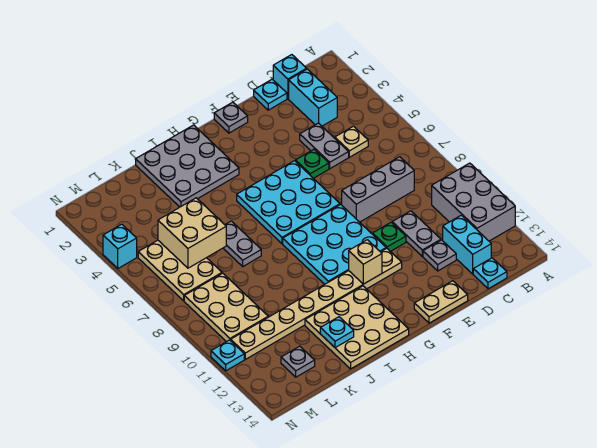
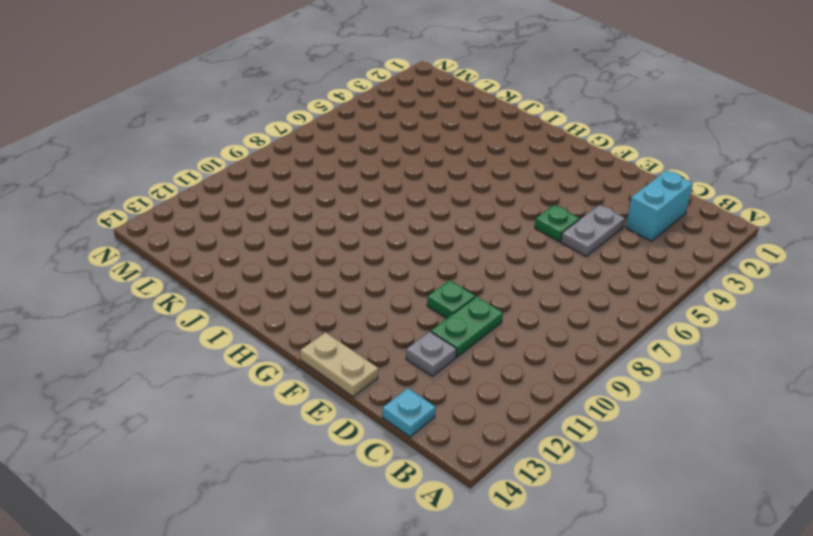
green 1x2 plate [431,297,503,357] -> grey 1x2 plate [392,211,441,256]
none -> grey 2x3 brick [432,163,515,241]
none -> cyan 1x1 brick [273,55,307,99]
none -> tan 1x1 plate [335,126,368,157]

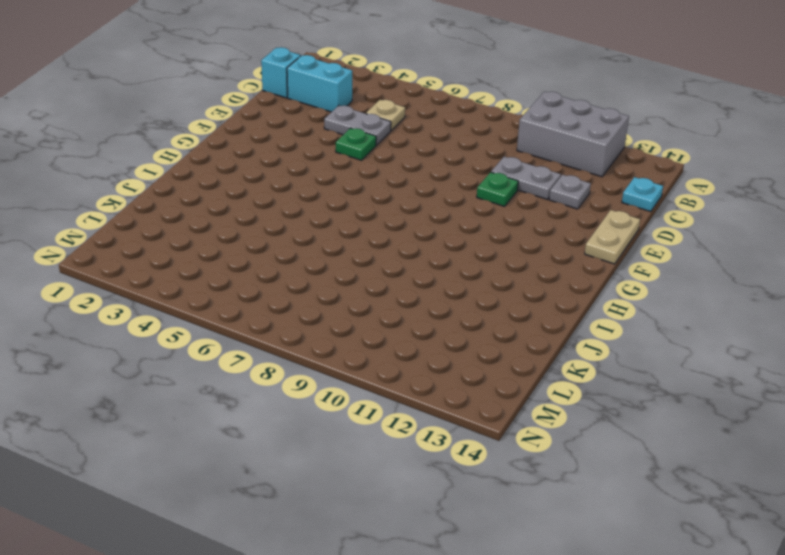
none -> grey 1x3 brick [342,157,414,222]
none -> cyan 1x2 brick [443,215,491,274]
none -> cyan 1x1 plate [254,79,287,110]

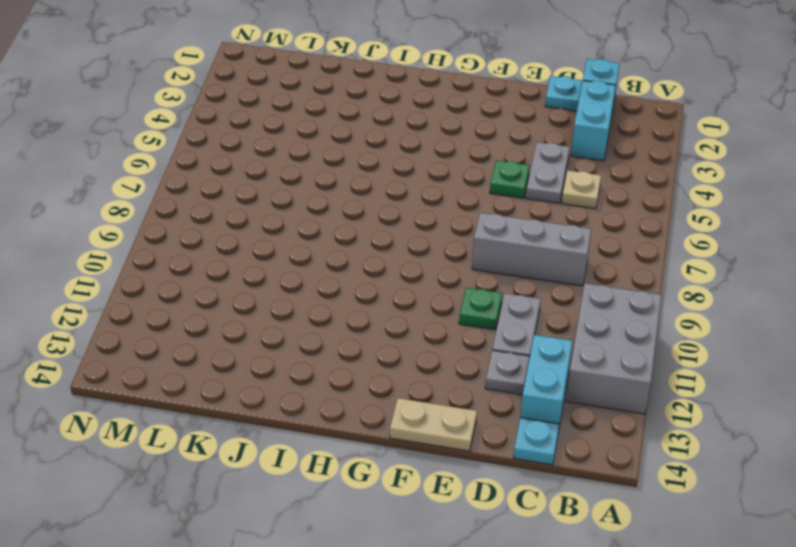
none -> grey 1x1 plate [214,102,248,133]
none -> cyan 3x3 plate [237,161,340,244]
none -> cyan 3x3 plate [283,205,386,284]

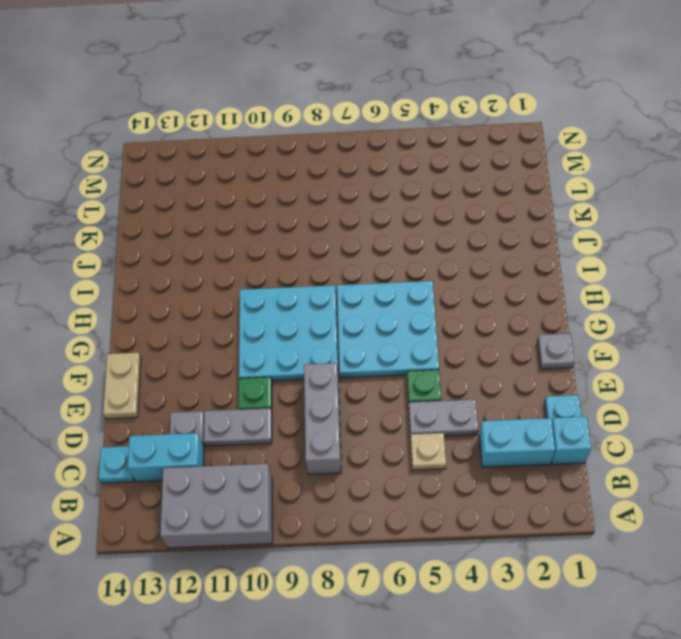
none -> tan 1x8 plate [231,248,402,359]
none -> grey 3x3 plate [136,125,239,207]
none -> tan 3x3 plate [305,286,409,369]

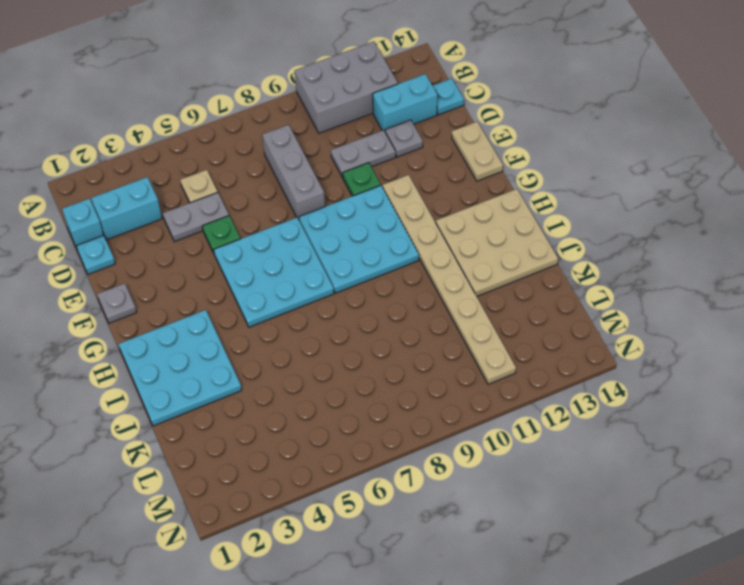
cyan 3x3 plate [119,310,242,426] -> grey 3x3 plate [136,125,239,207]
none -> grey 1x2 plate [223,221,261,266]
none -> tan 2x3 plate [138,240,222,301]
none -> tan 2x3 plate [184,273,268,342]

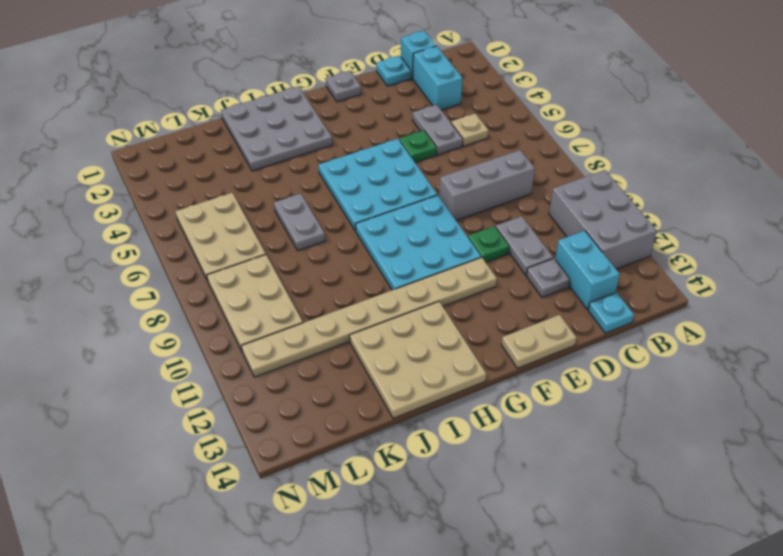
none -> grey 1x1 plate [281,346,315,377]
none -> cyan 1x1 brick [103,224,137,268]
none -> cyan 1x1 plate [211,340,244,371]

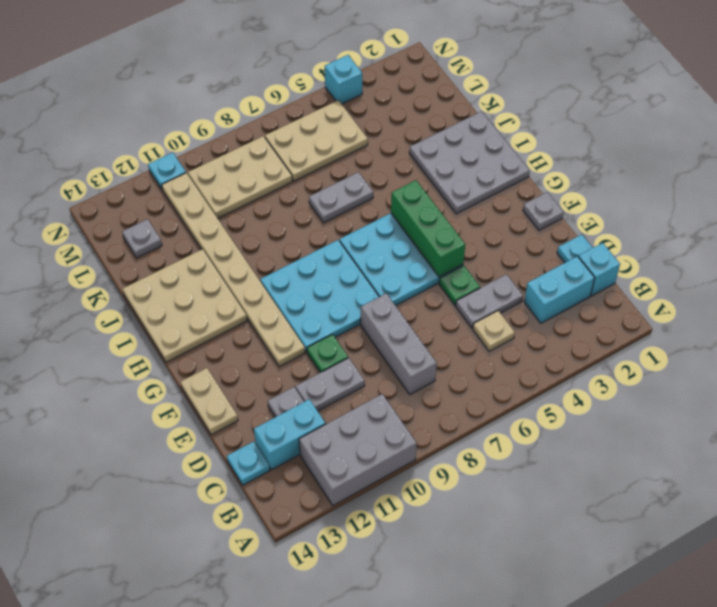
green 1x3 brick [391,180,465,277] -> none
none -> tan 1x1 brick [349,240,382,284]
none -> cyan 1x1 plate [320,317,354,348]
none -> tan 2x2 brick [158,198,226,268]

